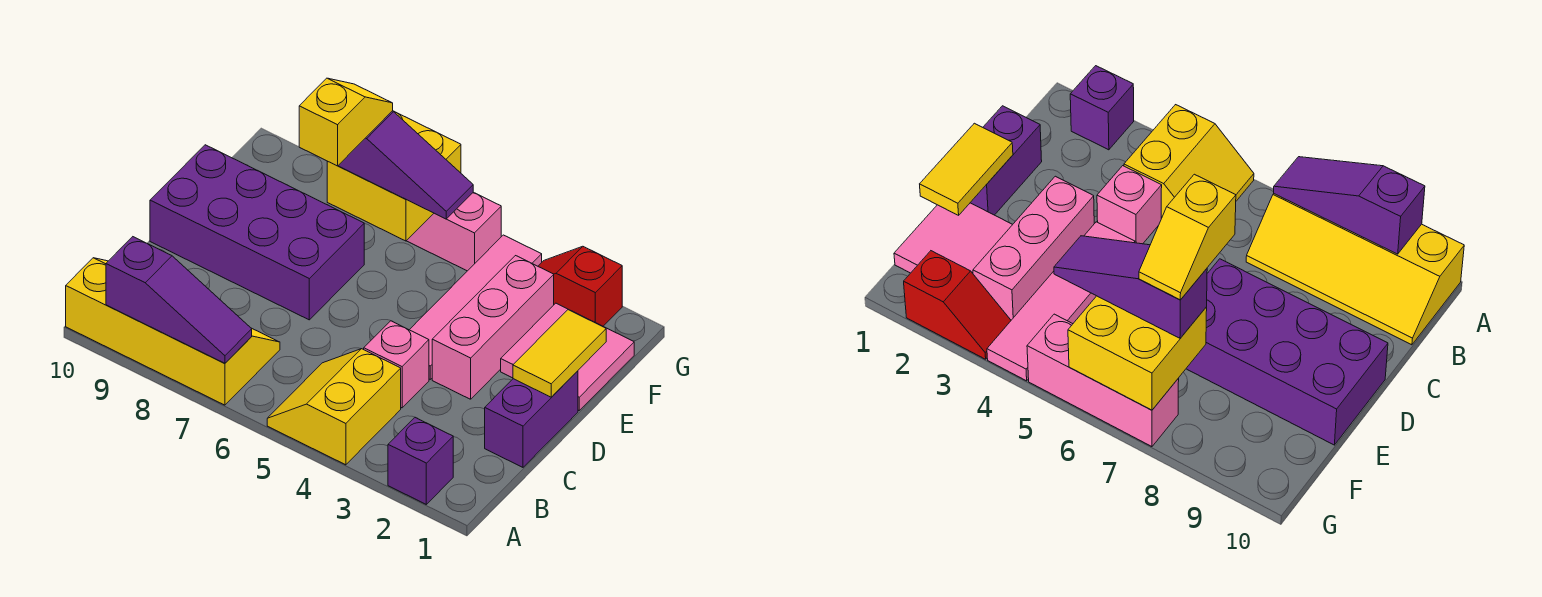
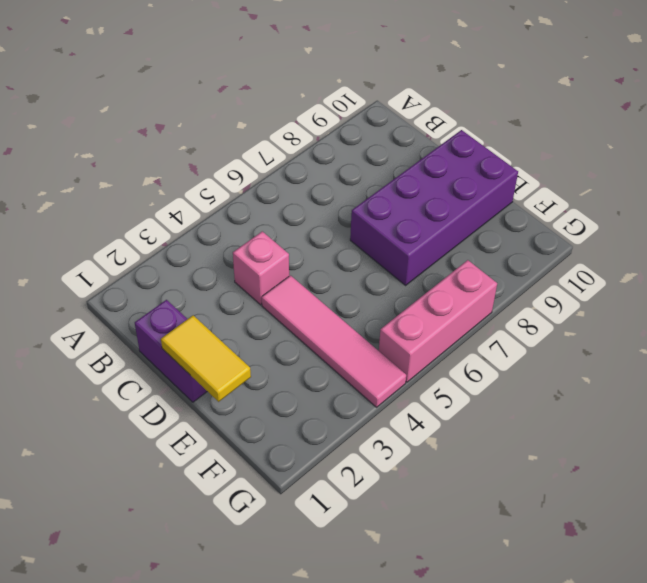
none -> purple 1x1 brick [388,418,453,504]
none -> yellow 2x2 slope [267,349,401,465]
none -> yellow 2x4 slope [66,258,280,405]

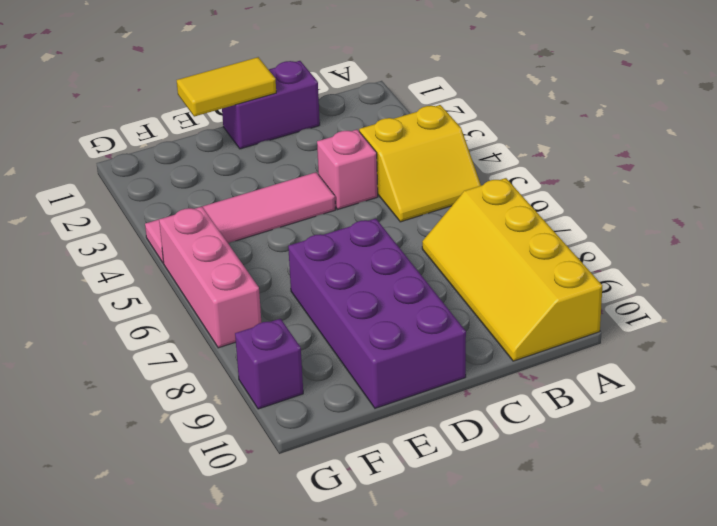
purple 1x1 brick [235,319,303,409] -> purple 1x1 brick moved to [388,418,453,504]
none -> pink 1x3 brick [432,256,554,399]
none -> pink 2x2 tile [501,303,634,410]
none -> red 1x2 slope [538,247,622,326]

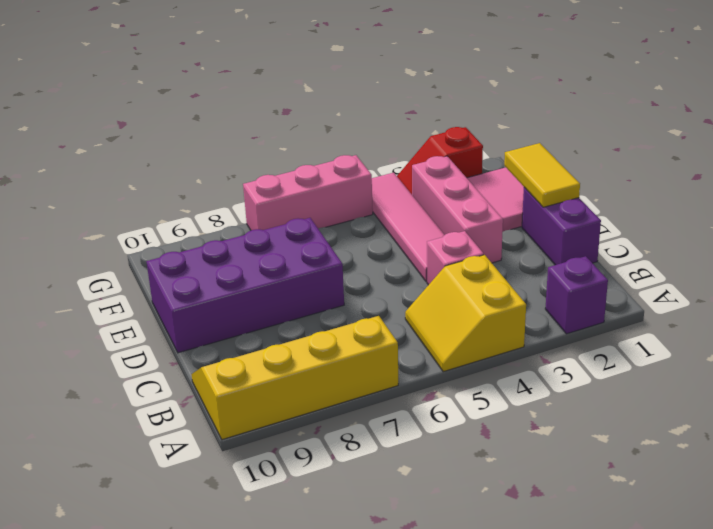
none -> purple 1x3 slope [106,237,252,363]
none -> yellow 2x2 brick [327,111,461,241]
none -> purple 1x3 slope [338,111,473,219]

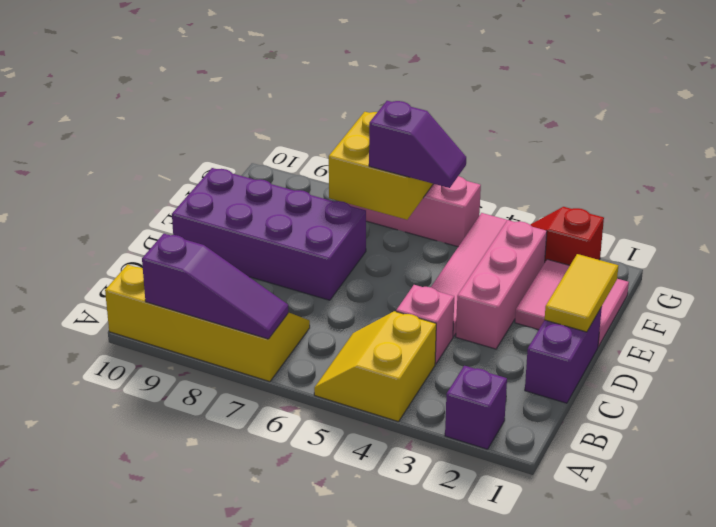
purple 1x2 slope [369,101,466,188] -> purple 1x3 slope [338,111,473,219]
none -> yellow 1x2 slope [299,78,393,166]

